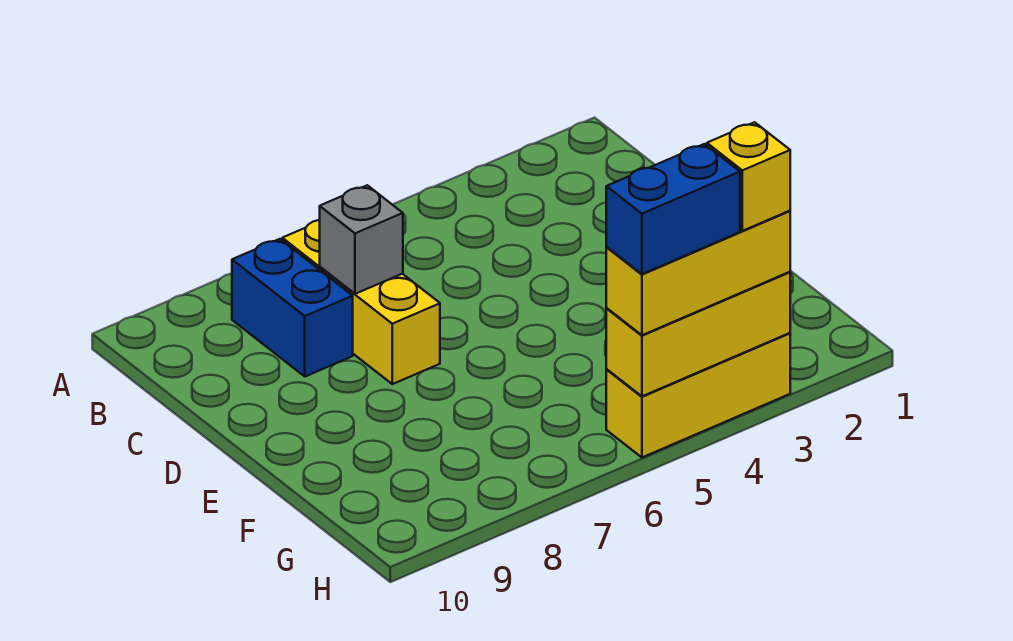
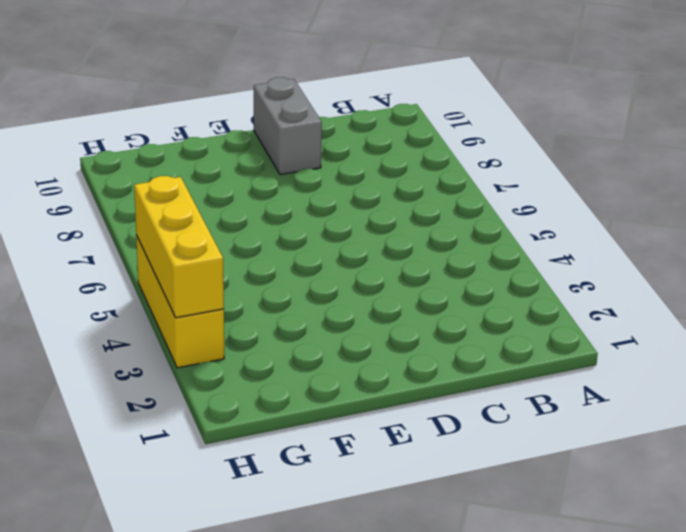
grey 1x2 brick [254,77,322,175] -> none
none -> yellow 1x3 brick [282,220,440,384]
none -> blue 1x2 brick [232,239,353,377]

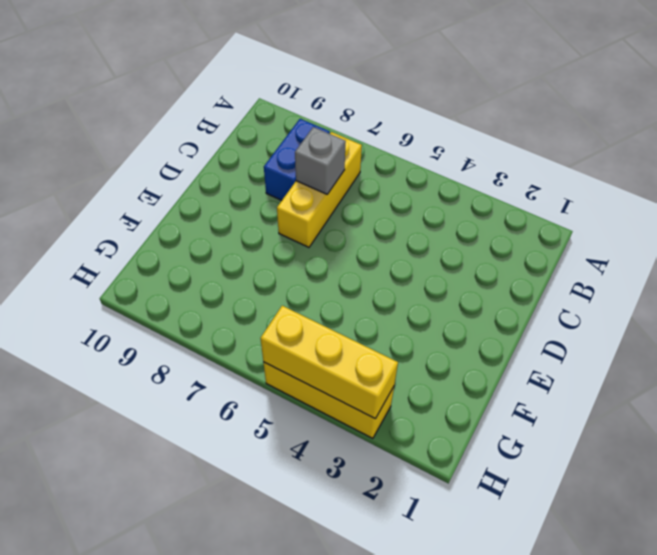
none -> yellow 1x3 brick [606,211,790,335]
none -> yellow 1x1 brick [707,122,790,231]

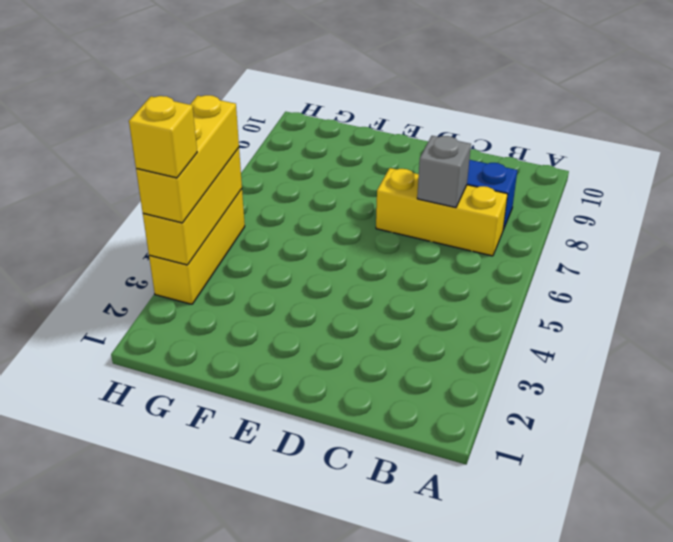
none -> blue 1x2 brick [606,144,740,274]

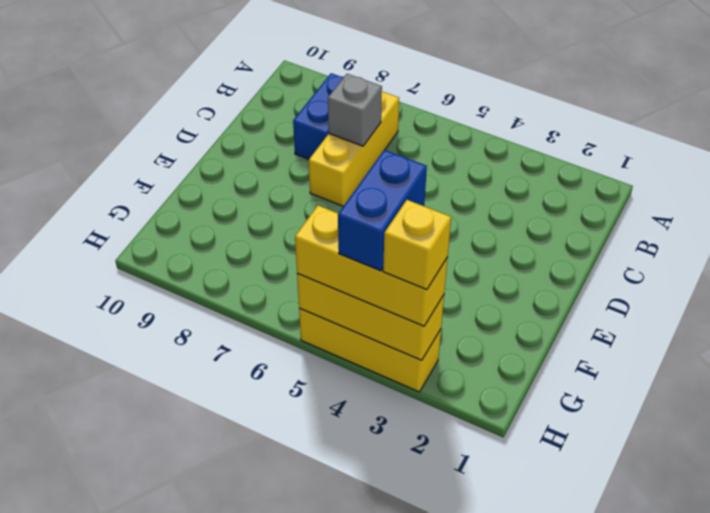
blue 1x2 brick [338,150,427,271] -> blue 1x2 brick turned to [606,144,740,274]

